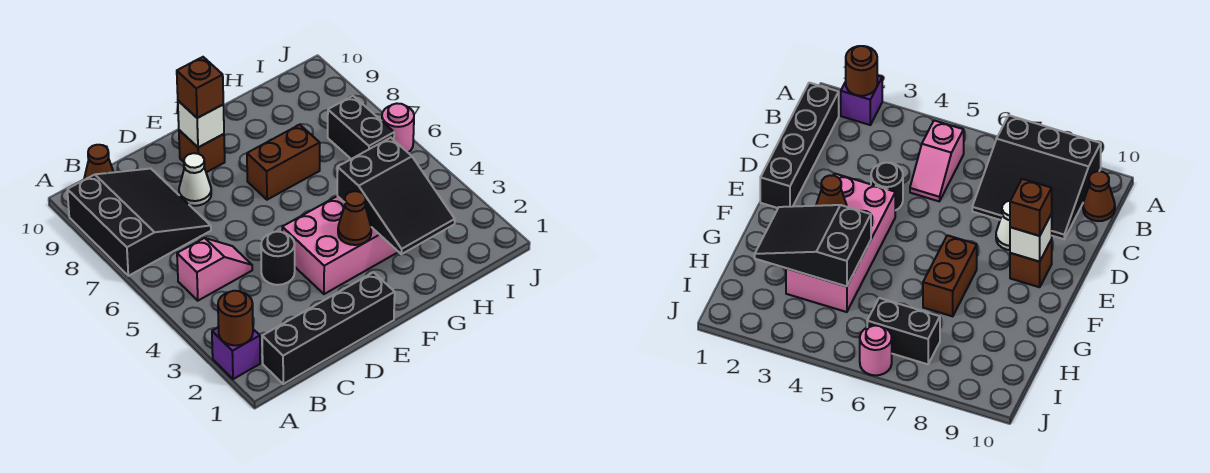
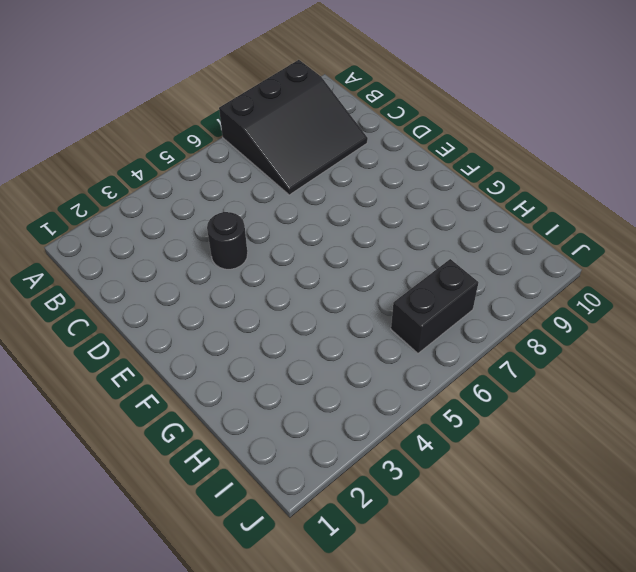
none -> purple 1x1 brick [212,327,260,379]
none -> black 1x4 brick [262,272,395,384]
none -> pink 1x2 slope [177,238,252,301]

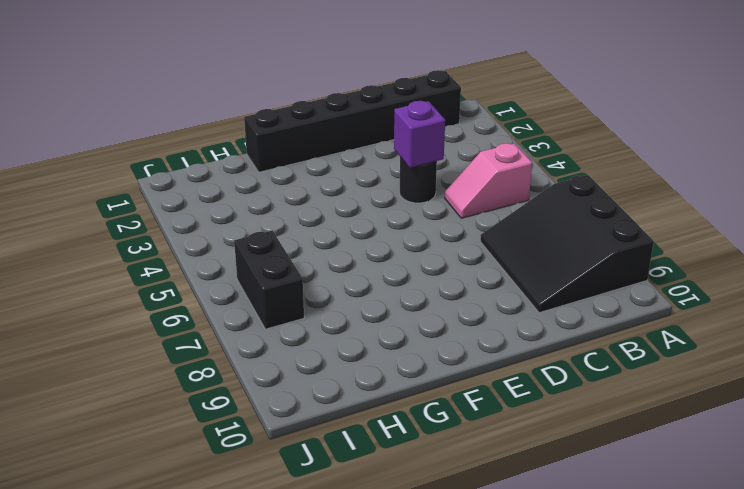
black 1x6 brick [244,70,461,172] -> black 1x4 brick [262,272,395,384]
purple 1x1 brick [394,101,445,168] -> purple 1x1 brick moved to [212,327,260,379]
none -> brown 1x1 cone [84,145,113,180]
none -> white 1x1 cone [179,153,211,206]
none -> pink 2x4 brick [282,196,398,294]

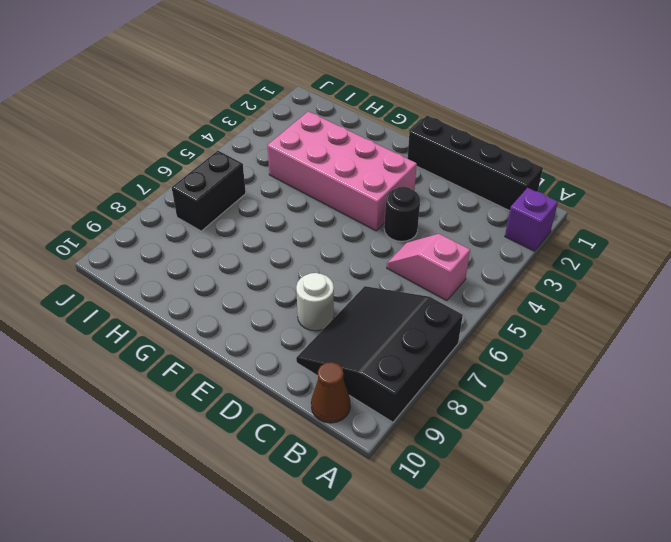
white 1x1 round brick [296,273,334,331] -> white 1x1 cone [179,153,211,206]
none -> brown 1x1 brick [179,130,225,172]
none -> brown 1x2 brick [247,125,320,200]
none -> pink 1x1 round brick [382,103,414,152]

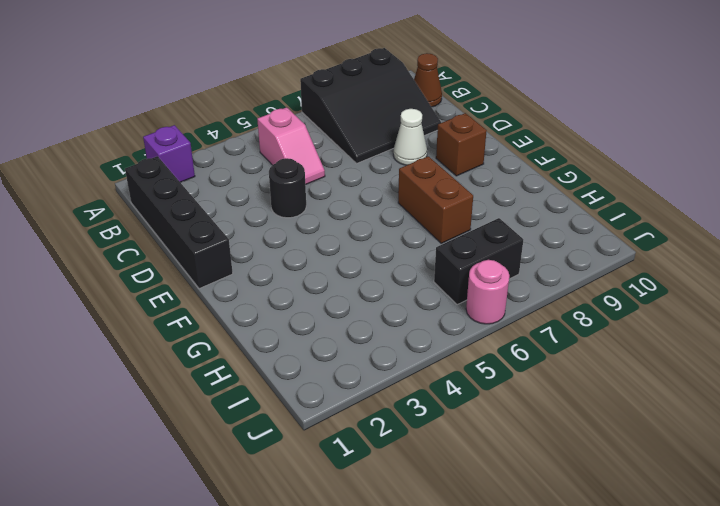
none -> pink 2x4 brick [282,196,398,294]
none -> brown 1x1 round brick [218,291,253,345]
none -> white 1x1 brick [178,101,224,147]

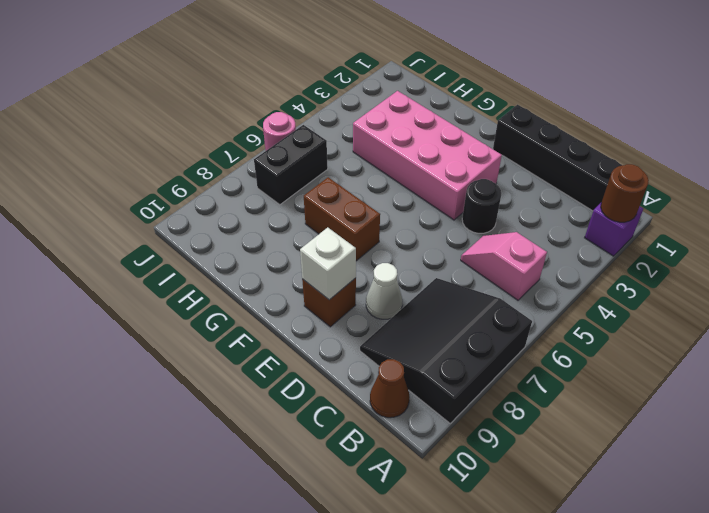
none -> brown 1x1 cone [338,191,371,245]
none -> black 2x3 slope [337,138,455,254]
none -> brown 1x1 brick [177,57,223,118]

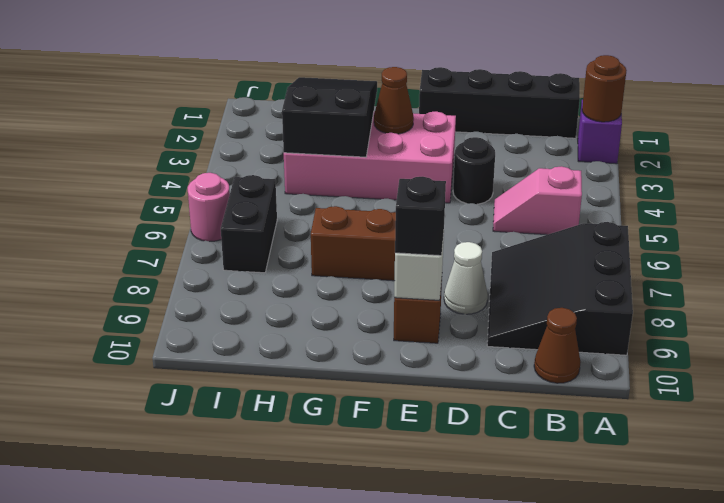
black 1x1 brick [395,177,446,256] -> brown 1x1 brick [177,57,223,118]

